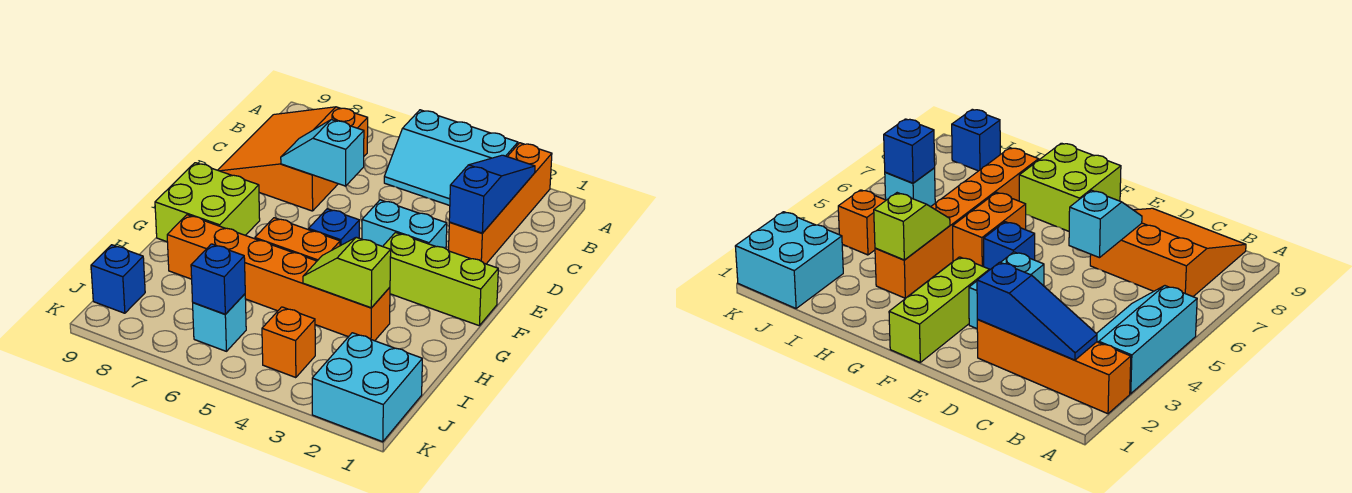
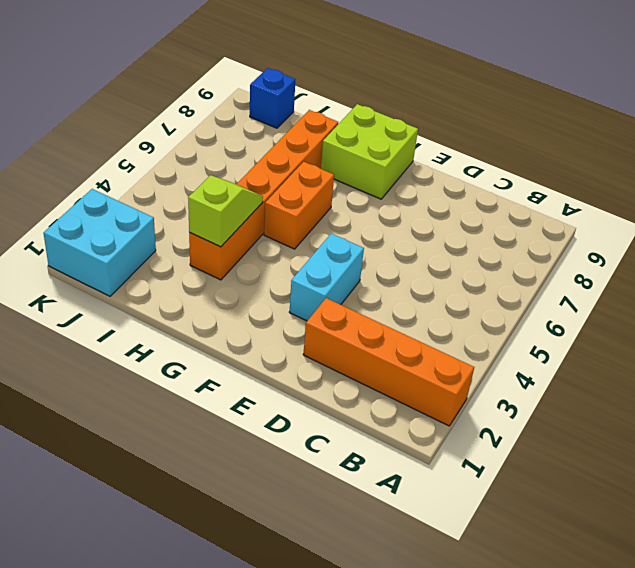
none -> cyan 2x3 slope [384,110,518,206]
none -> orange 3x3 slope [218,107,368,211]
none -> lime 1x3 brick [383,233,498,325]

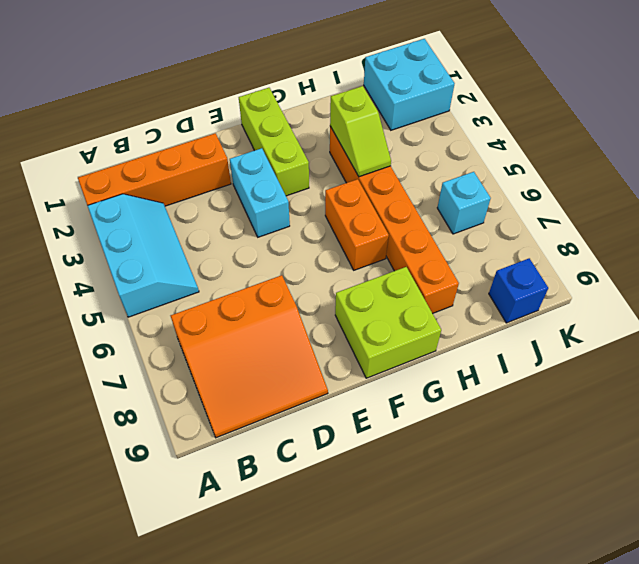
none -> blue 1x1 brick [309,209,359,246]
none -> orange 1x1 brick [262,307,315,378]
none -> blue 1x3 slope [449,155,535,233]

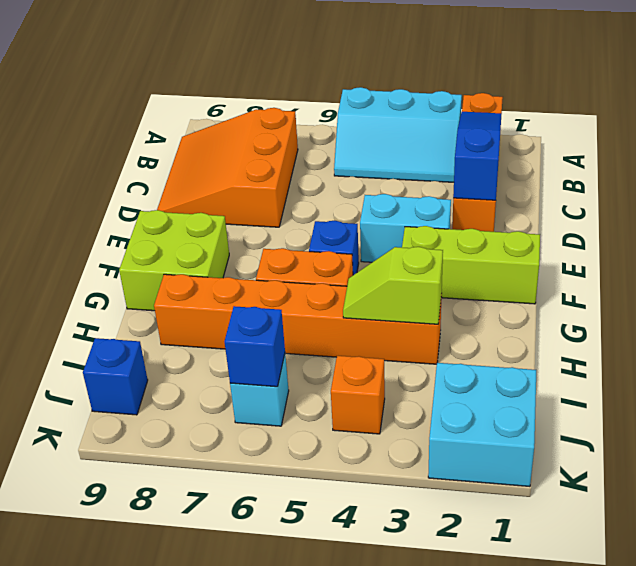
none -> cyan 1x2 slope [281,120,364,186]

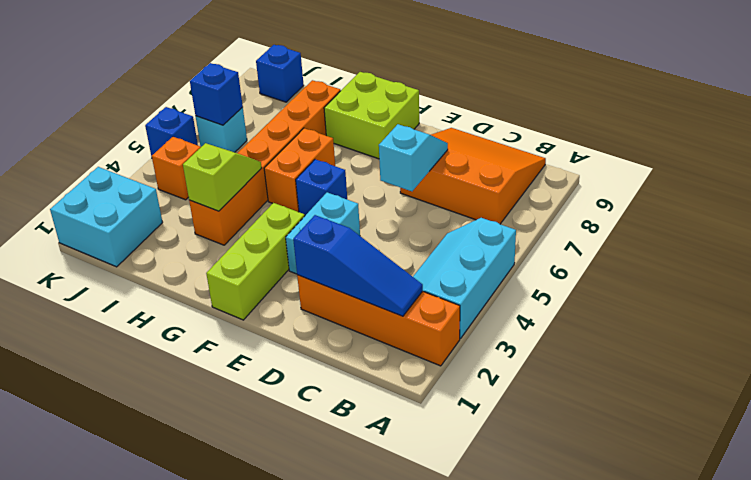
blue 1x1 brick [145,107,198,157] -> none

